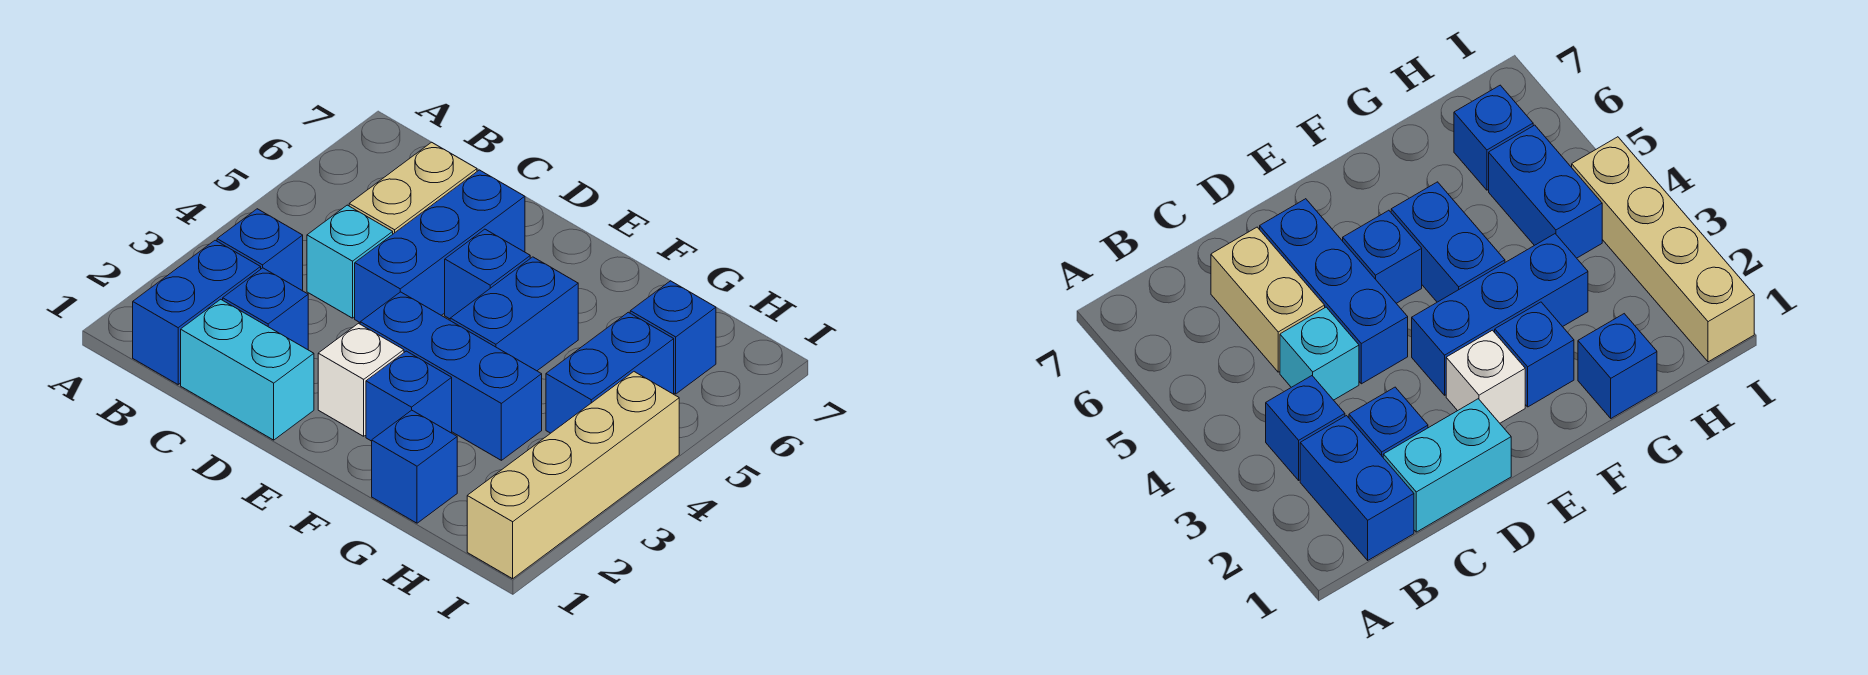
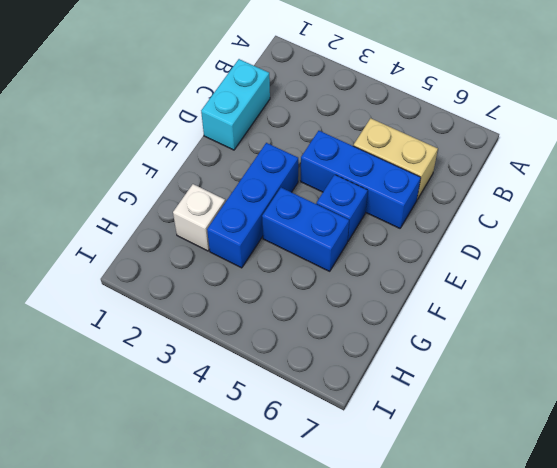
white 1x1 brick [173,184,225,251] -> white 1x1 brick moved to [318,323,404,436]
none -> blue 1x2 brick [133,240,261,385]
none -> blue 1x1 brick [217,209,303,291]
none -> blue 1x1 brick [223,268,308,350]

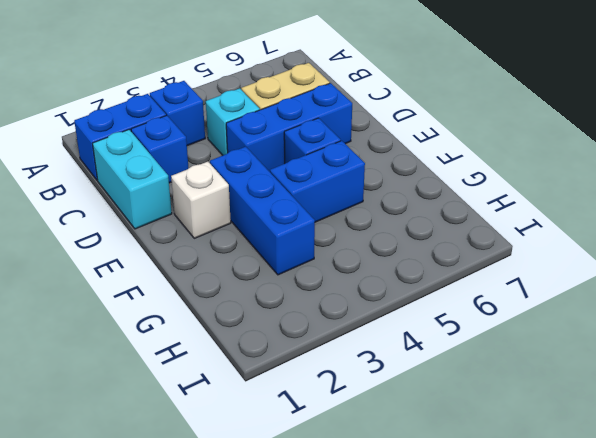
none -> blue 1x1 brick [366,351,452,441]
none -> blue 1x1 brick [372,410,457,523]
none -> blue 1x2 brick [546,312,674,433]

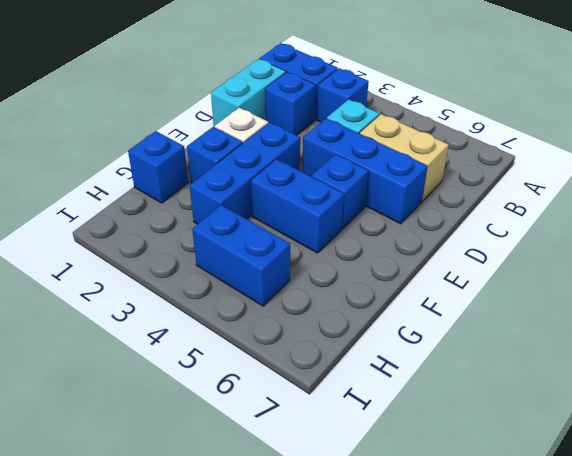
none -> blue 1x1 brick [630,281,716,394]
none -> tan 1x4 brick [467,372,679,579]

